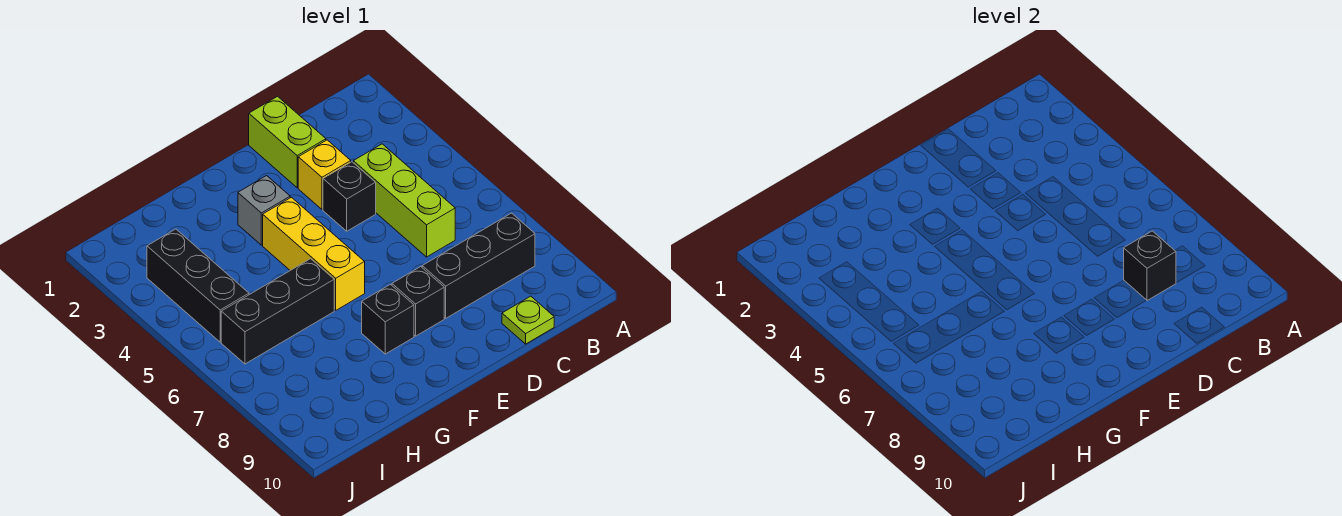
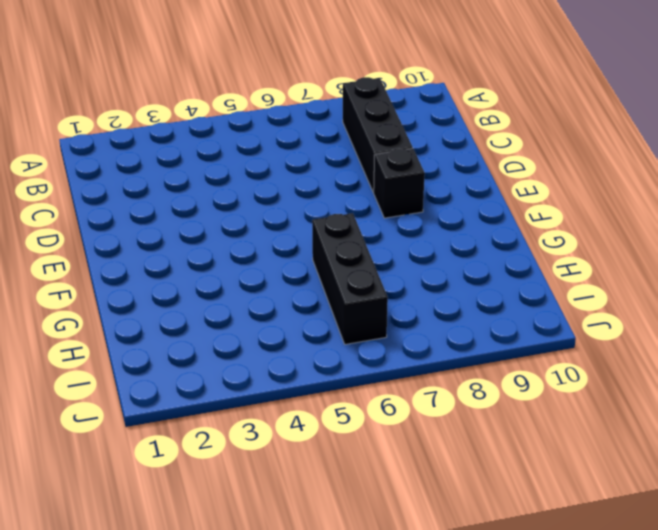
none -> lime 1x3 brick [353,144,455,257]
none -> lime 1x1 plate [502,296,554,344]
none -> lime 1x2 brick [249,96,326,188]

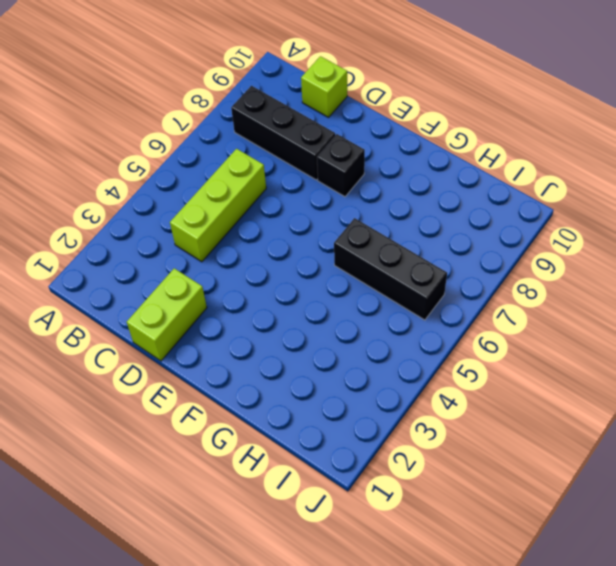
lime 1x1 brick [301,56,347,117] -> lime 1x1 plate [502,296,554,344]
none -> yellow 1x1 brick [298,140,351,209]
none -> black 1x1 brick [323,162,376,231]
none -> grey 1x1 brick [238,176,290,245]

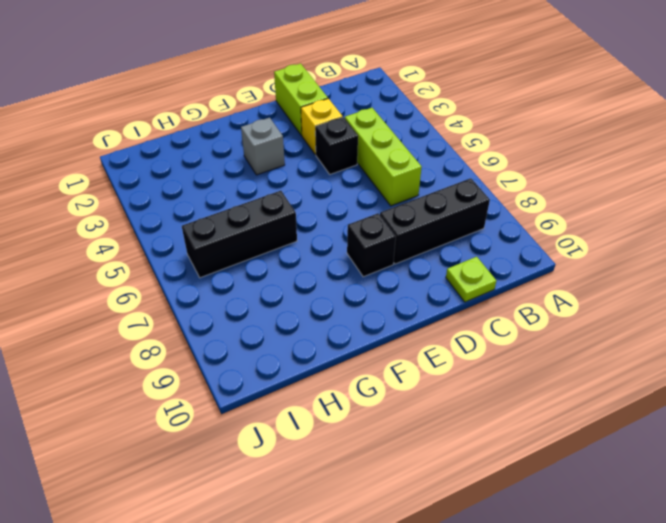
none -> yellow 1x3 brick [263,197,365,310]
none -> black 1x1 brick [362,284,414,354]
none -> black 1x3 brick [147,229,249,342]

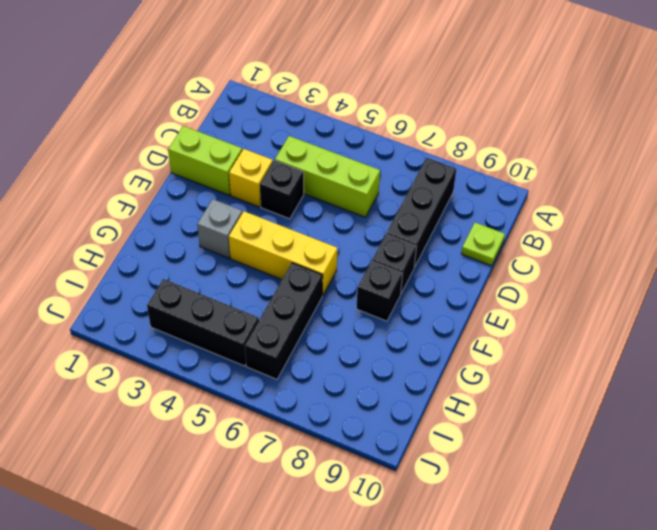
none -> black 1x1 brick [1124,231,1176,301]

